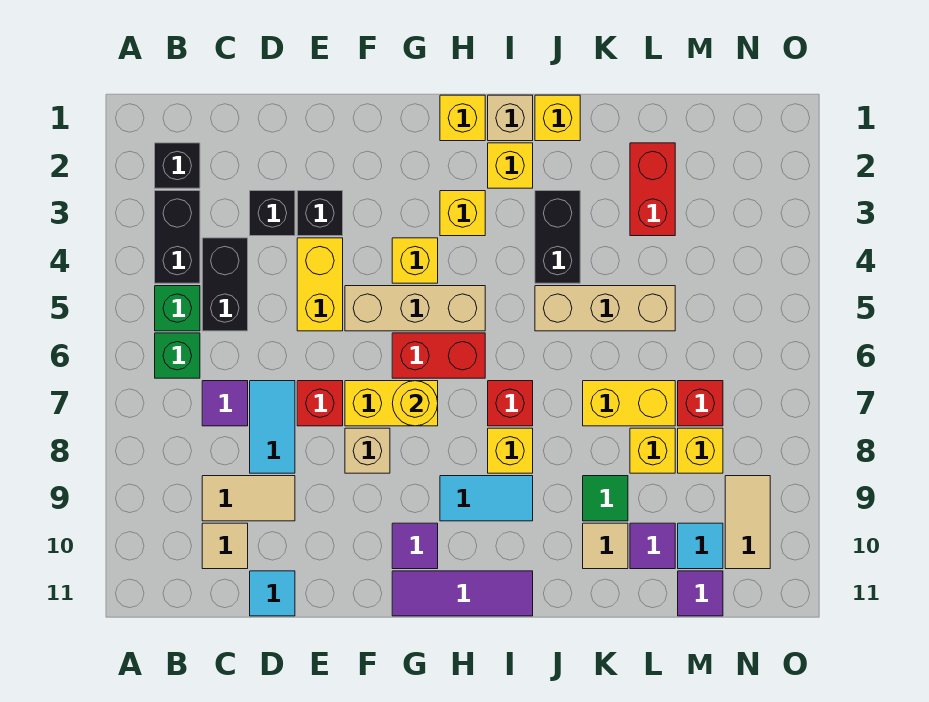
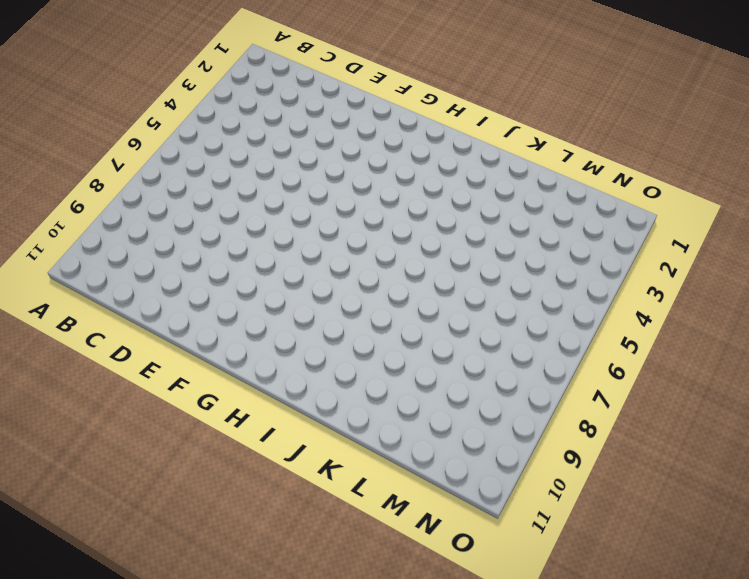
none -> black 1x1 brick [155,143,200,188]
none -> black 1x2 brick [155,191,200,283]
none -> green 1x1 brick [155,286,200,331]
none -> green 1x1 brick [155,333,200,378]

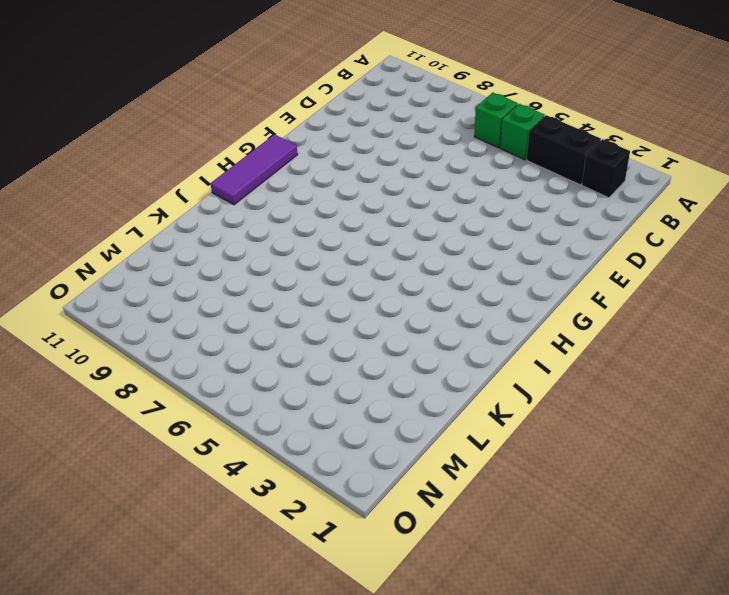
none -> black 1x2 brick [202,238,248,331]
none -> purple 1x1 tile [202,381,248,426]
none -> tan 1x2 tile [202,476,295,521]
none -> tan 1x1 tile [202,523,248,569]

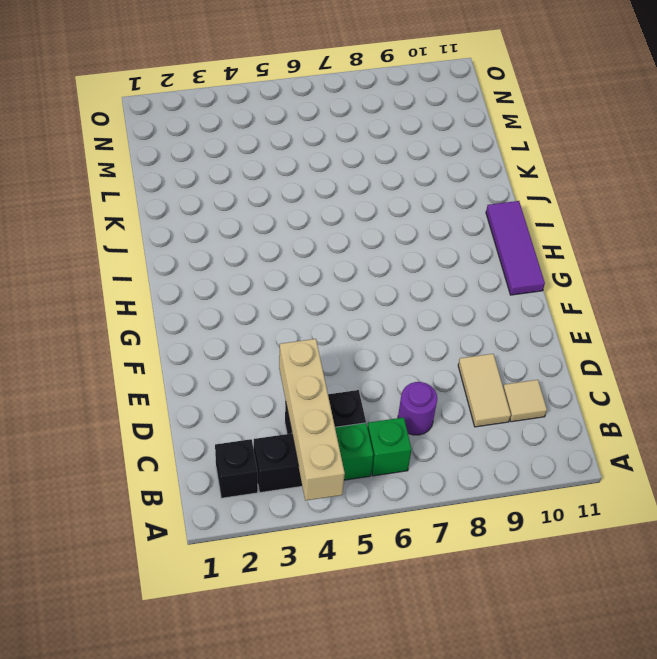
tan 1x4 brick [279,339,345,501] -> none
purple 1x1 round brick [398,382,437,435] -> purple 1x1 tile [202,381,248,426]
none -> black 1x1 brick [250,191,295,236]
none -> cyan 1x2 tile [250,381,295,473]
none -> cyan 1x1 tile [250,571,295,616]
none -> black 1x1 brick [297,191,343,236]

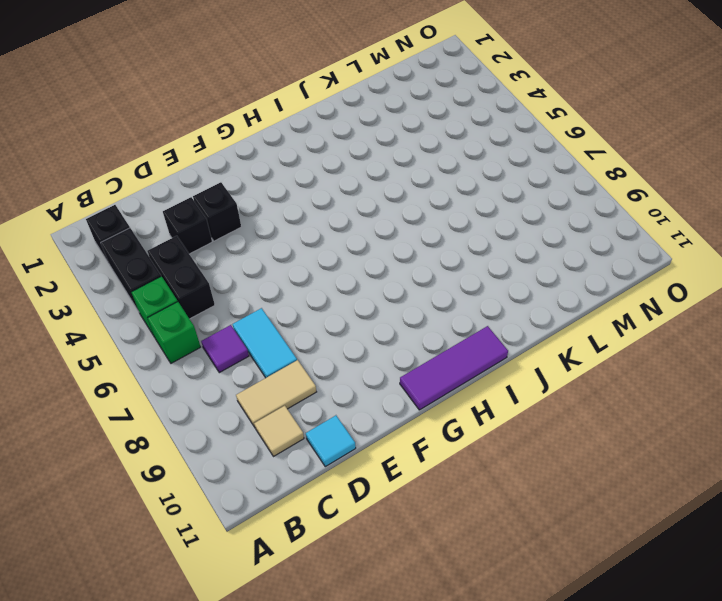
none -> yellow 1x2 brick [297,238,343,331]
none -> red 1x1 brick [297,381,343,426]
none -> tan 1x3 brick [345,286,485,331]
none -> yellow 1x2 brick [345,381,438,426]

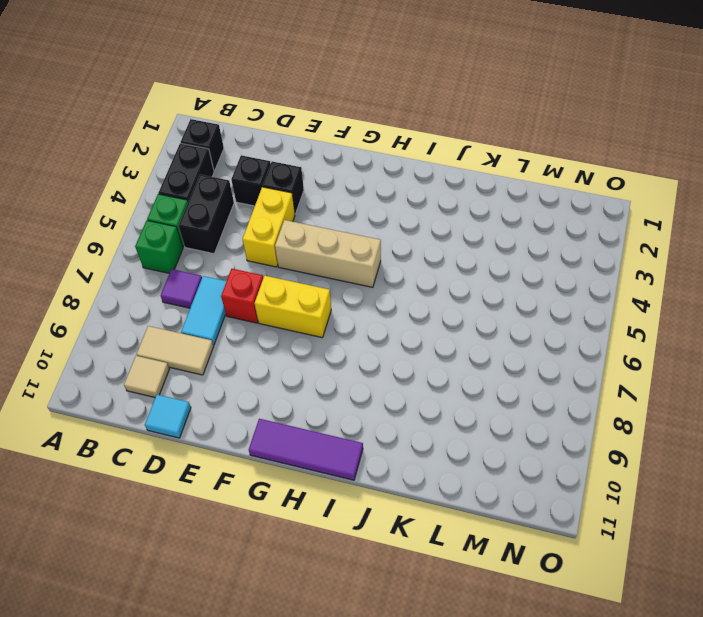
none -> tan 1x1 brick [345,428,390,473]
none -> yellow 1x1 brick [392,238,438,283]
none -> red 1x2 brick [392,333,485,378]
none -> purple 1x1 tile [392,523,438,569]

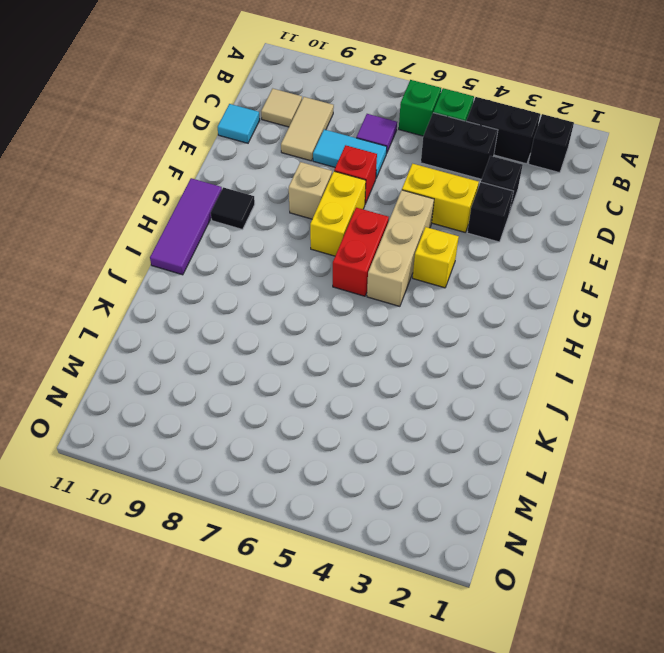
black 1x1 tile [211,187,255,229] -> purple 1x1 tile [392,523,438,569]
none -> yellow 1x1 brick [440,95,485,141]
none -> yellow 1x1 brick [440,191,485,236]
none -> cyan 1x2 tile [440,476,533,521]
none -> tan 1x1 brick [488,95,533,141]

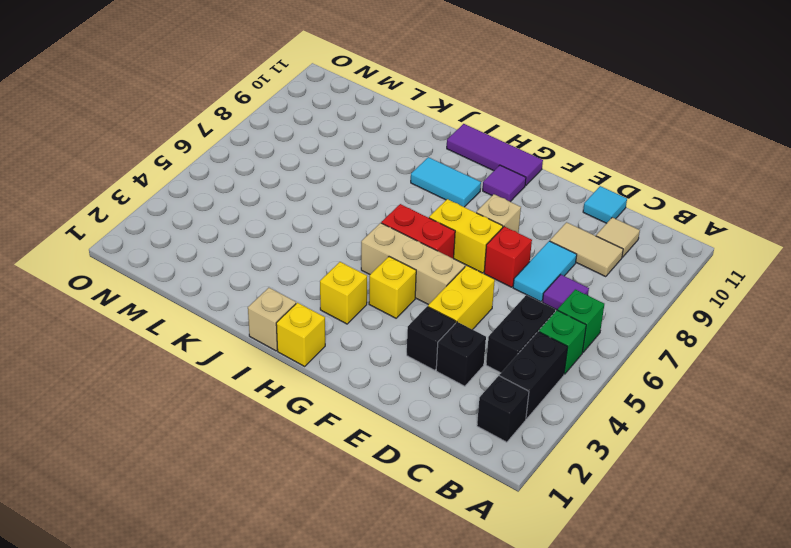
none -> yellow 1x1 brick [488,143,533,188]
none -> red 1x1 brick [488,381,533,426]
none -> yellow 1x1 brick [488,428,533,473]
none -> yellow 1x1 brick [535,95,580,141]

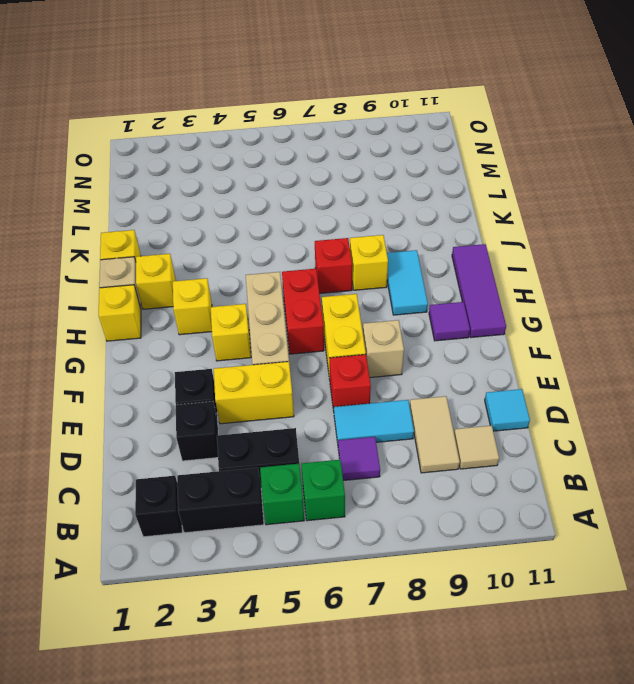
none -> black 1x2 brick [535,191,580,283]
none -> tan 1x3 brick [535,286,675,331]
none -> yellow 1x2 brick [583,381,675,426]
none -> green 1x1 tile [583,476,628,521]

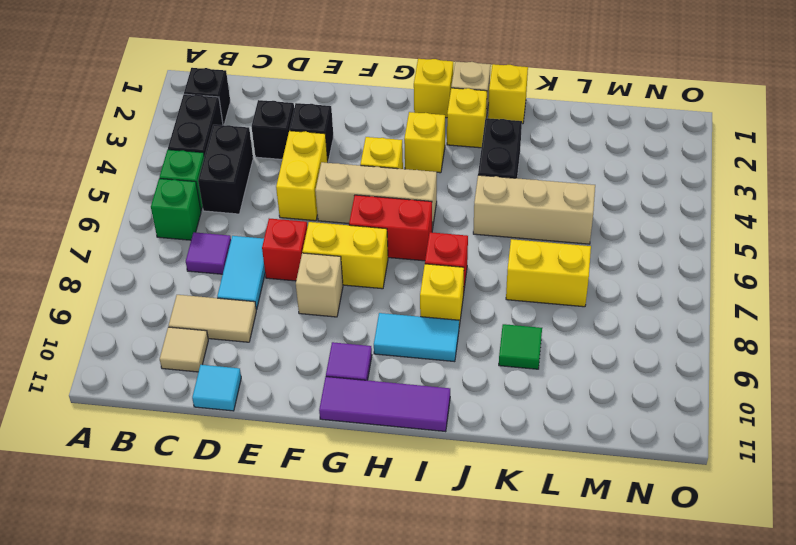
none -> tan 1x1 tile [583,523,628,569]
none -> red 1x2 brick [630,143,675,236]
none -> yellow 1x1 brick [630,428,675,473]
none -> purple 1x1 tile [630,523,675,569]

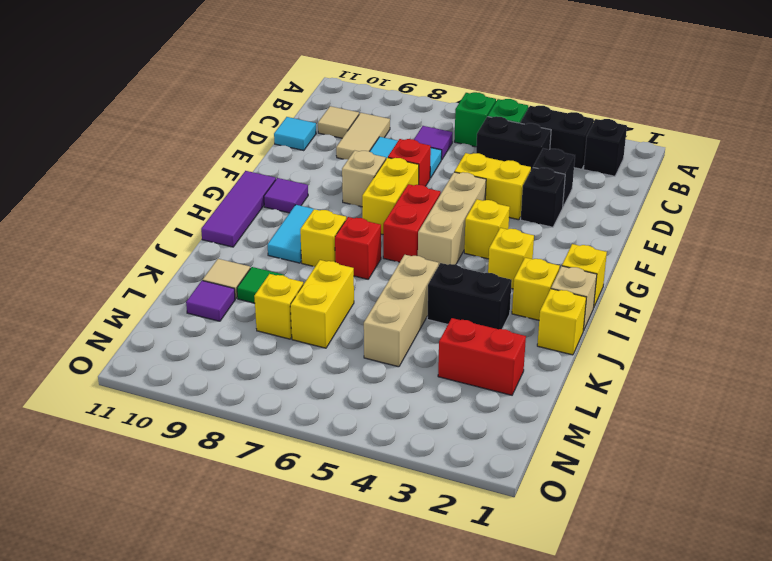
none -> red 1x1 brick [678,381,723,426]
none -> yellow 1x1 brick [678,428,723,473]
none -> cyan 1x1 tile [678,523,723,569]
none -> purple 1x1 tile [678,571,723,616]

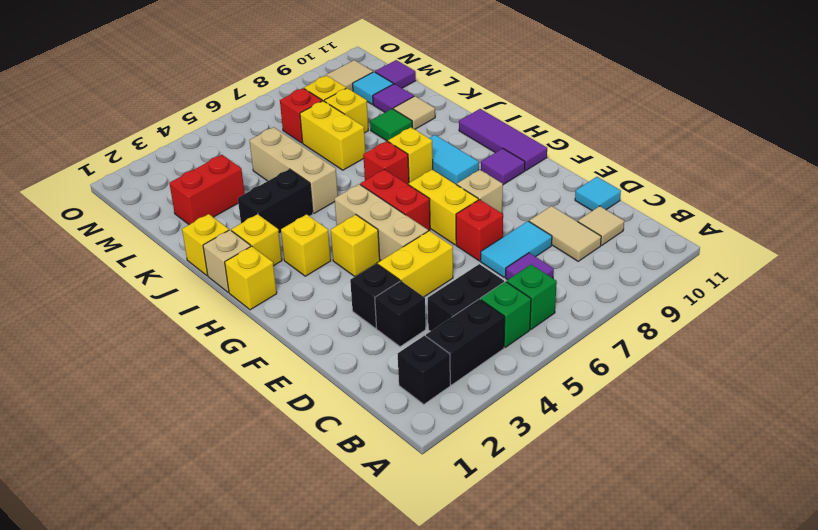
none -> yellow 1x1 round brick [392,381,438,426]

